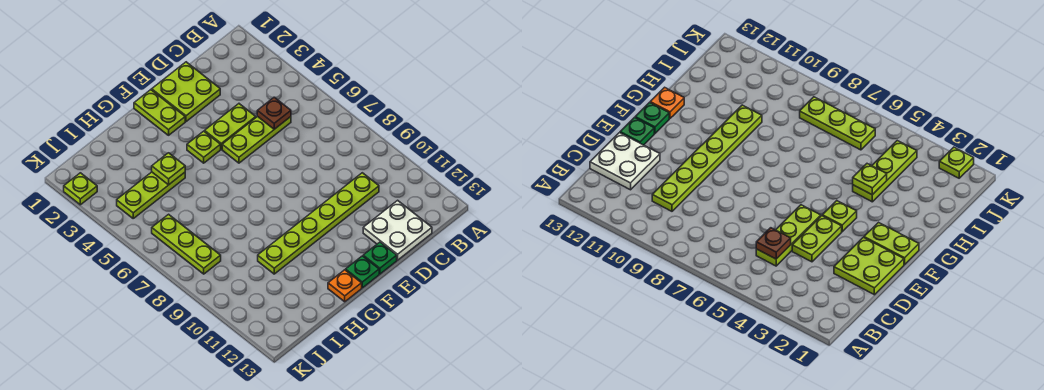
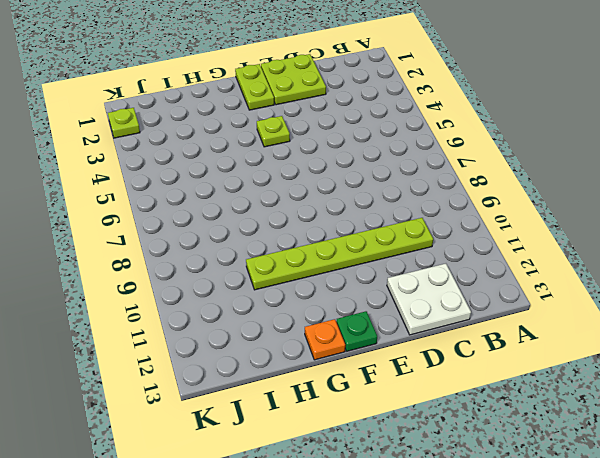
none -> lime 1x3 plate [222,116,291,163]
none -> lime 1x2 plate [205,104,256,149]
none -> green 1x1 plate [363,242,397,274]

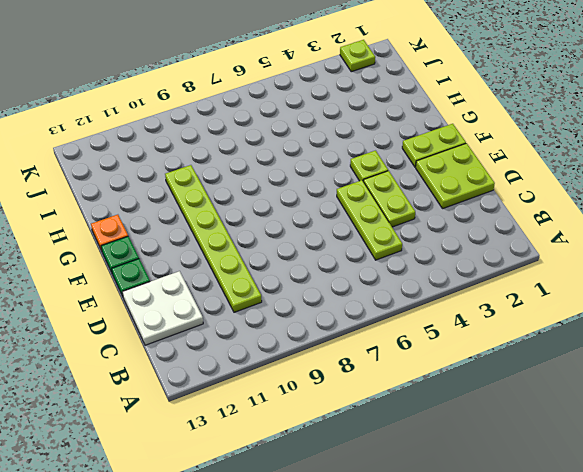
none -> lime 1x3 plate [117,172,185,218]
none -> lime 1x3 plate [152,214,221,274]
none -> brown 1x1 plate [257,97,291,129]

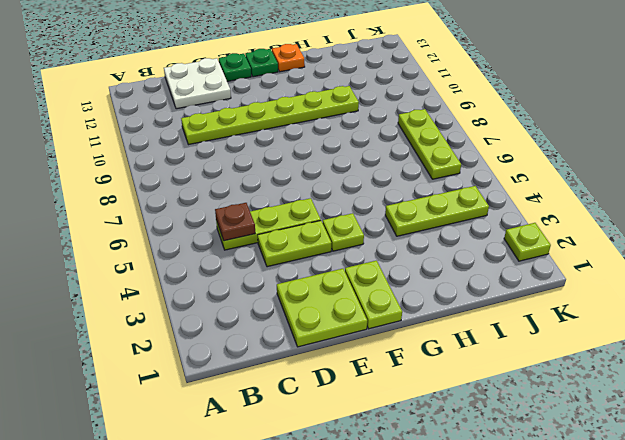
none -> lime 1x1 plate [152,153,185,185]

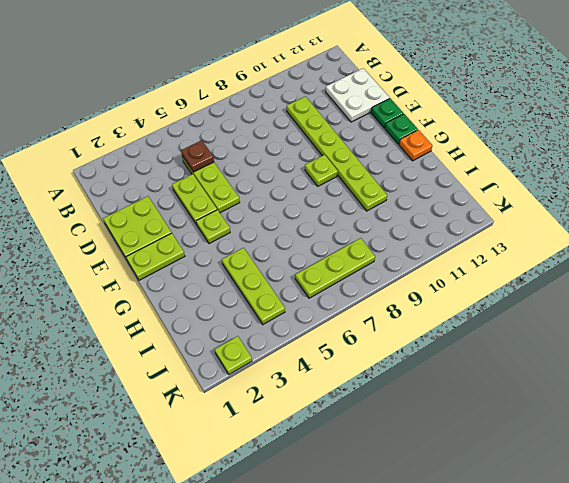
lime 1x1 plate [305,155,338,186] -> lime 1x1 plate moved to [152,153,185,185]

